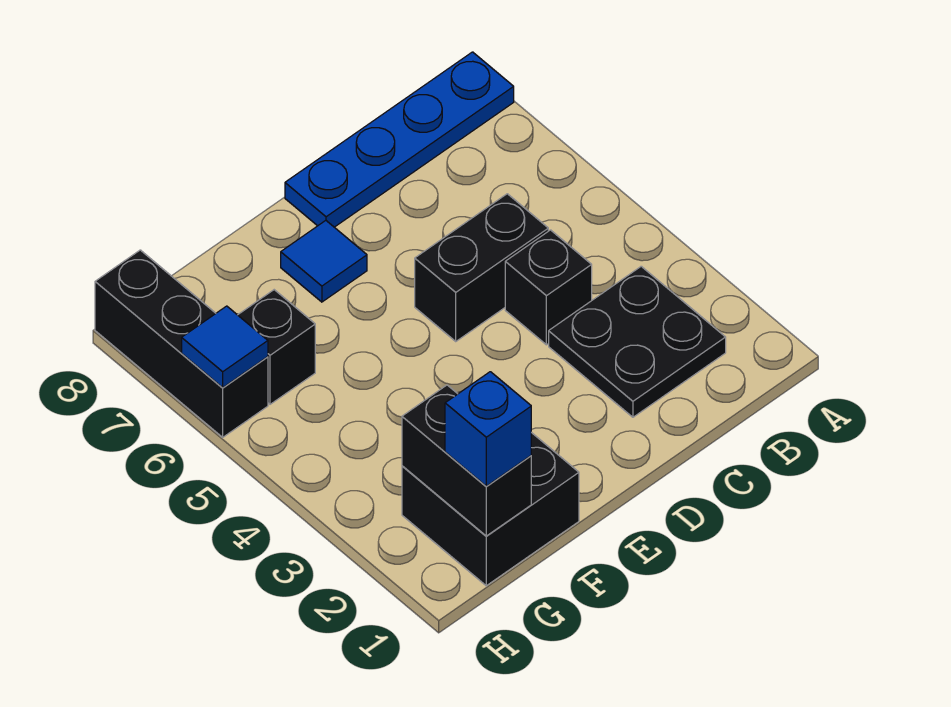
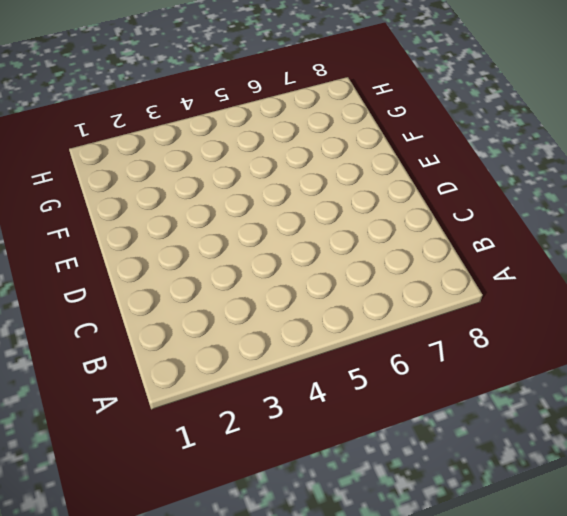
none -> blue 1x4 plate [285,52,514,227]
none -> black 2x2 plate [549,266,726,417]

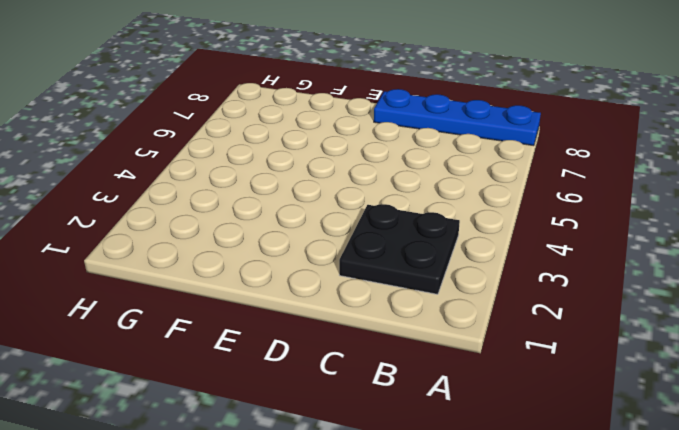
none -> black 1x1 brick [505,230,592,345]
none -> black 1x2 brick [415,194,548,341]

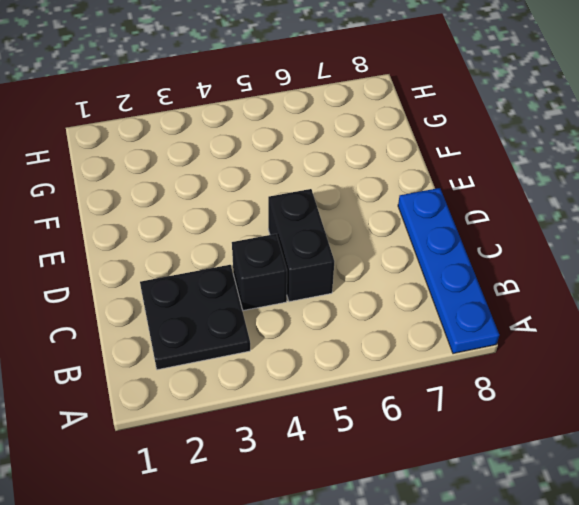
none -> blue 1x1 tile [281,221,367,302]
none -> black 2x2 brick [402,432,579,586]

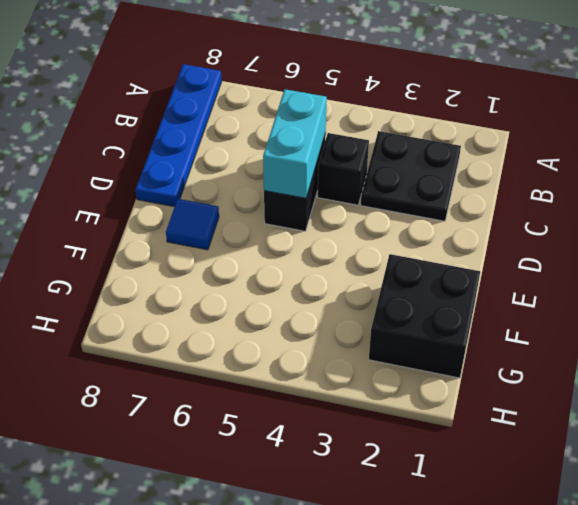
cyan 1x2 brick [263,89,327,198] -> none
none -> black 1x1 brick [238,290,315,404]
none -> black 1x3 brick [95,250,268,437]

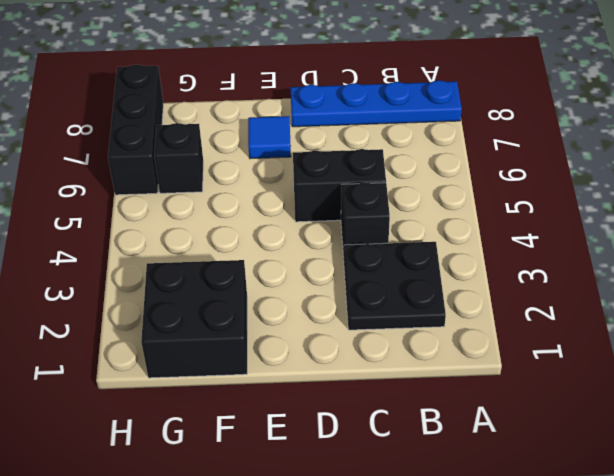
none -> black 1x2 brick [402,385,531,536]
none -> blue 1x1 tile [182,306,268,388]

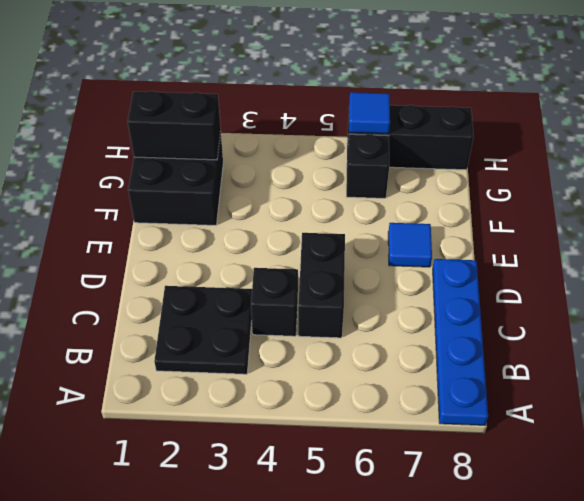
none -> blue 1x1 brick [445,372,531,486]

